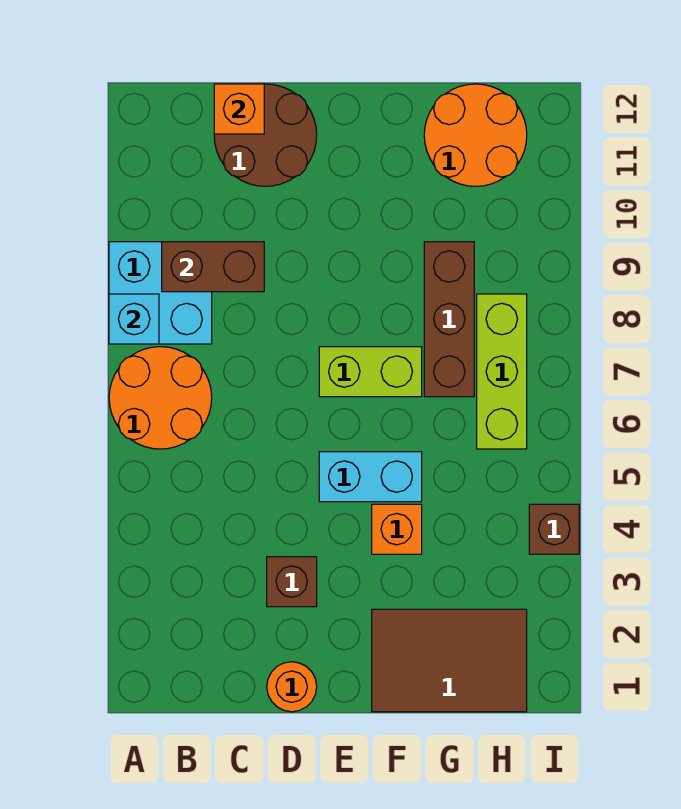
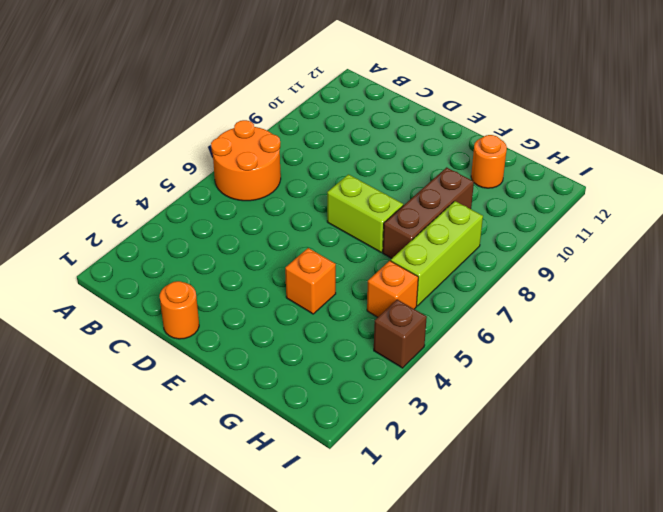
orange 1x1 round brick [471,135,507,188] -> orange 2x2 round brick [424,84,527,186]
orange 1x1 brick [367,261,418,317] -> orange 1x1 brick moved to [214,84,264,134]
none -> cyan 2x2 brick [109,242,212,344]
none -> brown 2x2 round brick [214,84,317,186]
none -> brown 1x1 brick [267,557,317,607]

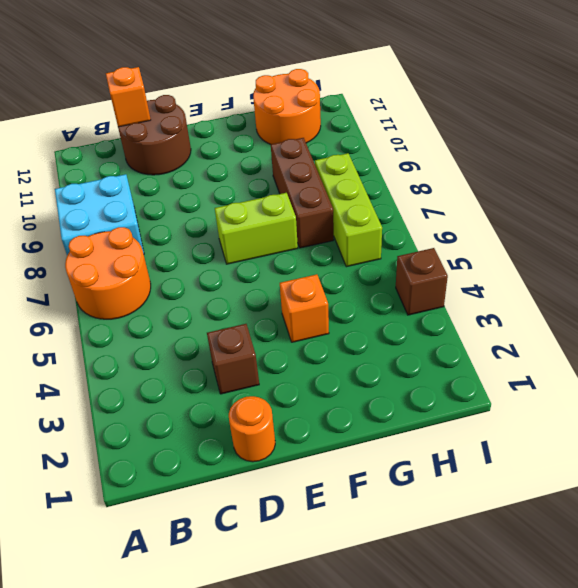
none -> cyan 1x2 brick [319,452,422,502]
none -> brown 2x3 tile [372,609,527,712]
none -> cyan 1x1 brick [109,294,159,344]

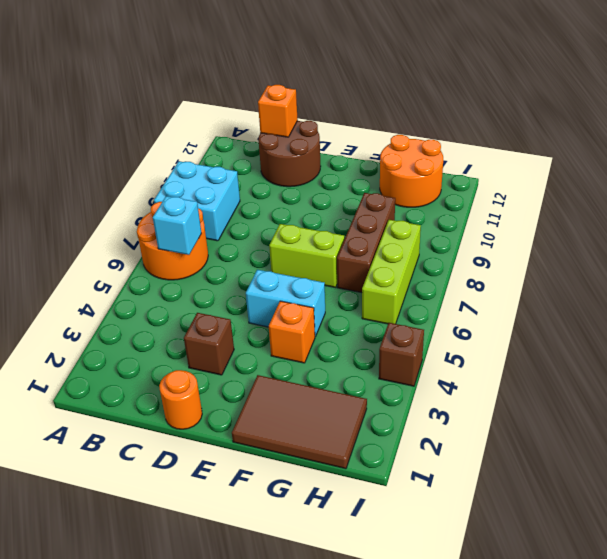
cyan 1x1 brick [153,196,202,255] -> cyan 1x1 brick moved to [109,294,159,344]
none -> brown 1x2 brick [162,242,264,292]

